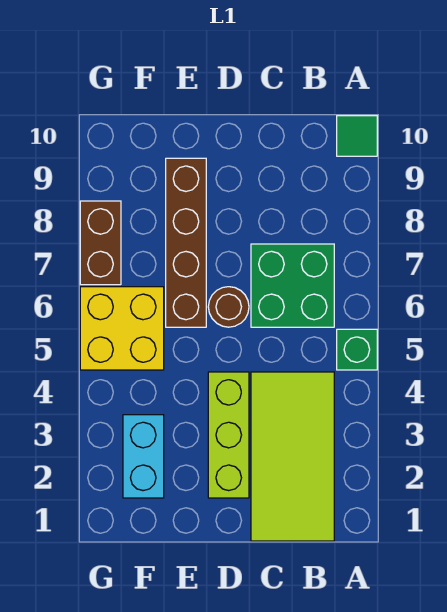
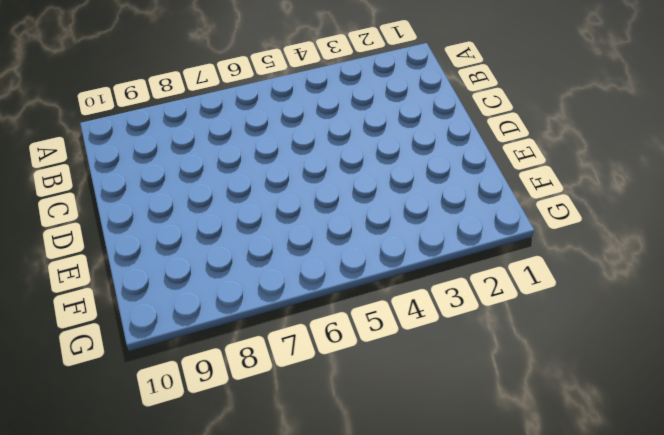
none -> green 1x1 brick [337,329,377,370]
none -> green 1x1 tile [337,116,377,156]

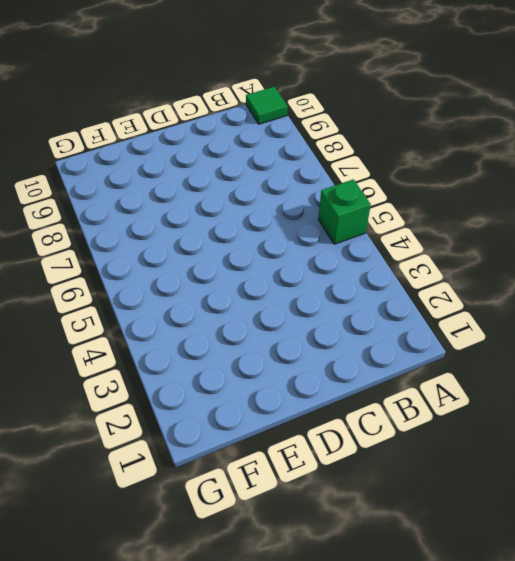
none -> lime 2x4 tile [251,372,334,541]
none -> green 2x2 brick [251,244,334,327]

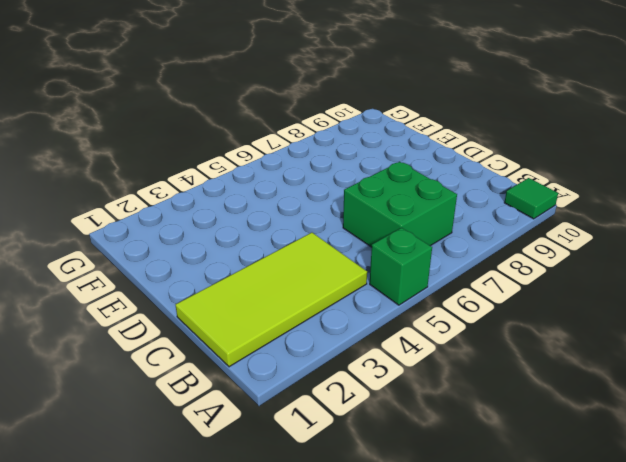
none -> lime 1x3 brick [208,372,249,498]
none -> brown 1x1 round brick [208,287,249,327]

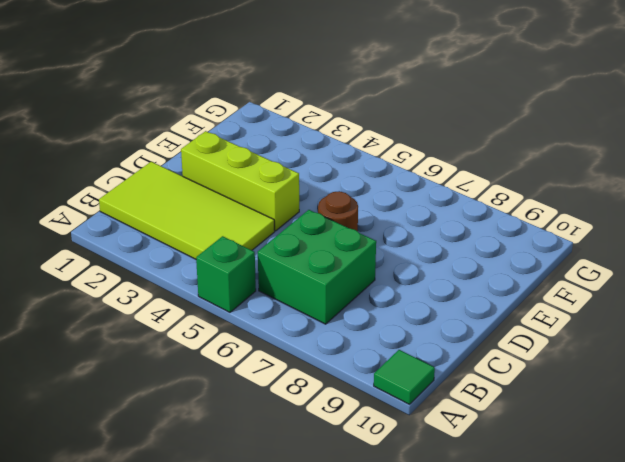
none -> brown 1x4 brick [166,158,206,327]
none -> cyan 1x2 brick [123,415,164,498]

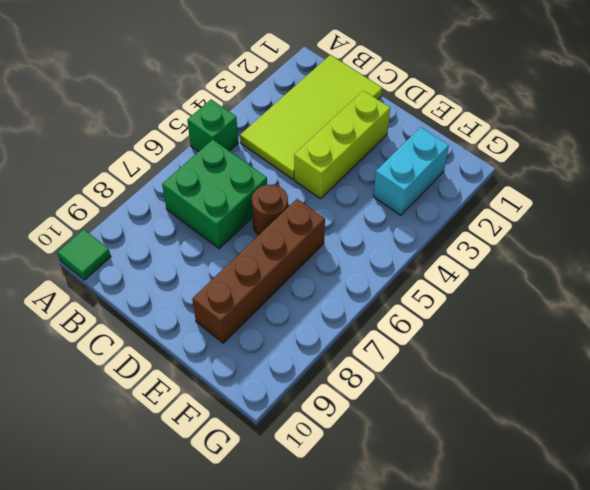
none -> yellow 2x2 brick [80,287,164,370]
none -> brown 1x2 brick [80,201,121,285]

